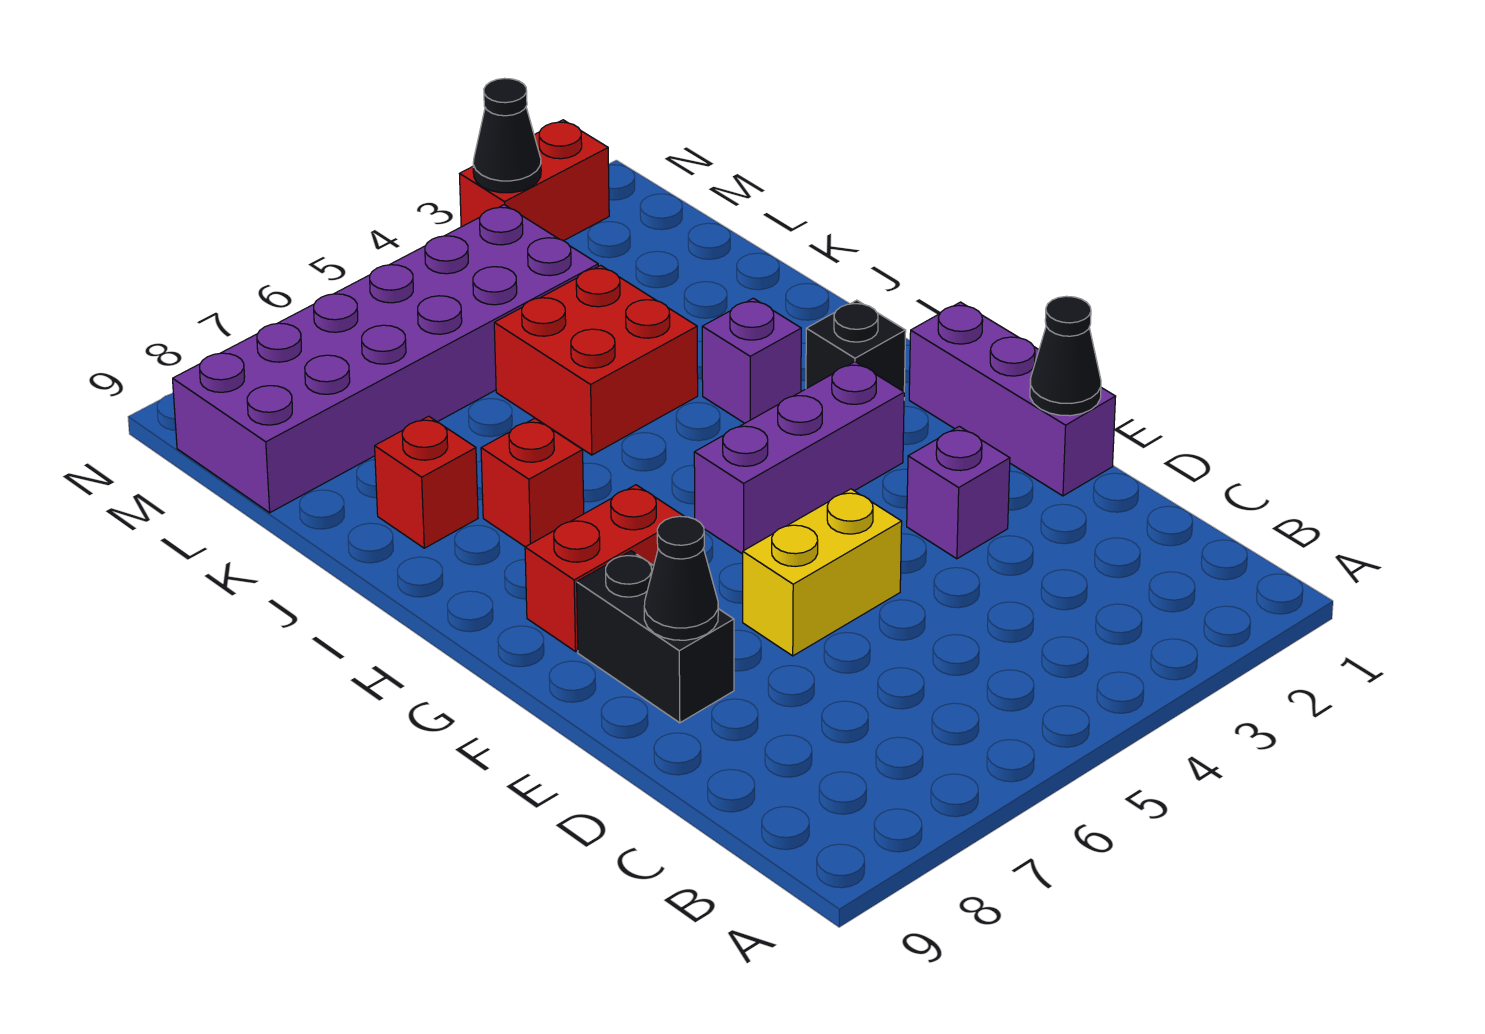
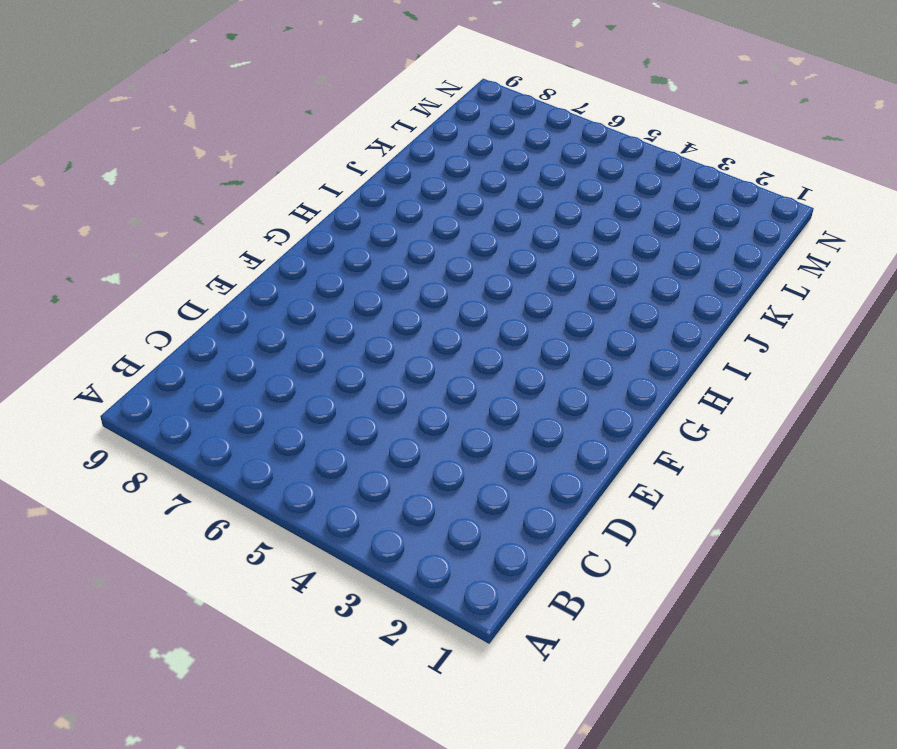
none -> purple 1x3 brick [909,302,1116,496]
none -> purple 1x1 brick [907,426,1010,559]
none -> yellow 1x2 brick [743,489,902,656]

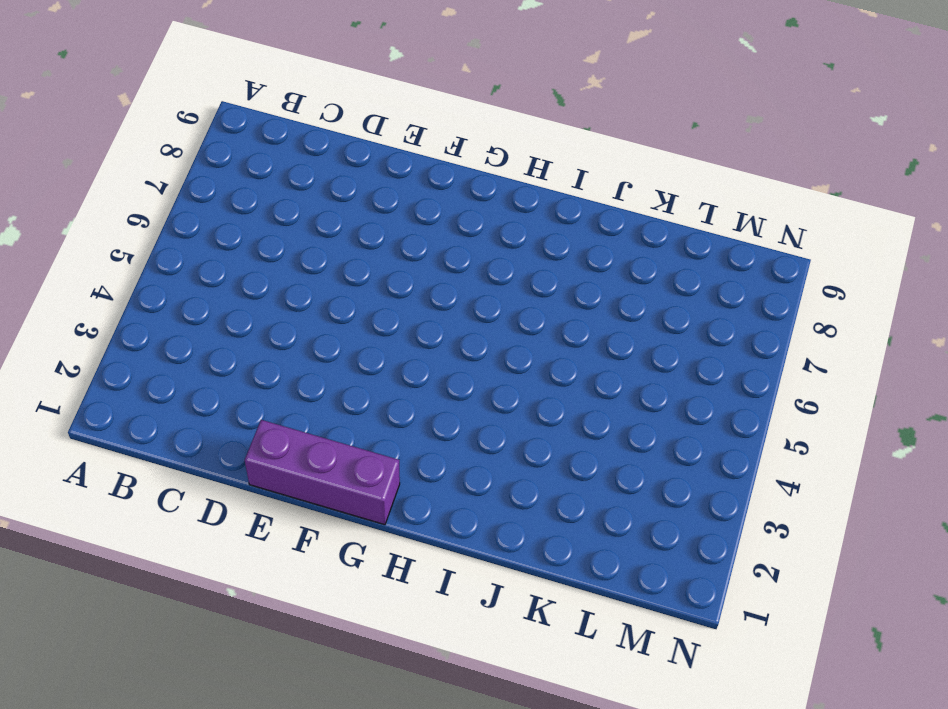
none -> purple 1x1 brick [907,426,1010,559]
none -> yellow 1x2 brick [743,489,902,656]
none -> black 1x2 brick [577,551,734,723]

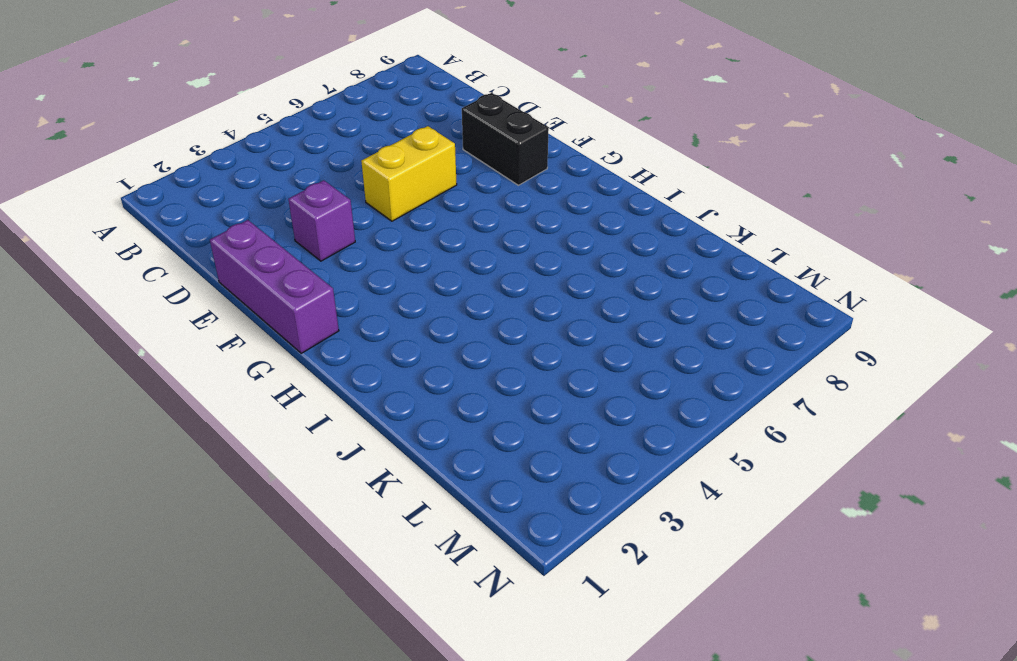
none -> purple 1x3 brick [694,362,904,554]
none -> red 1x2 brick [525,485,684,651]
none -> black 1x1 brick [806,300,906,392]

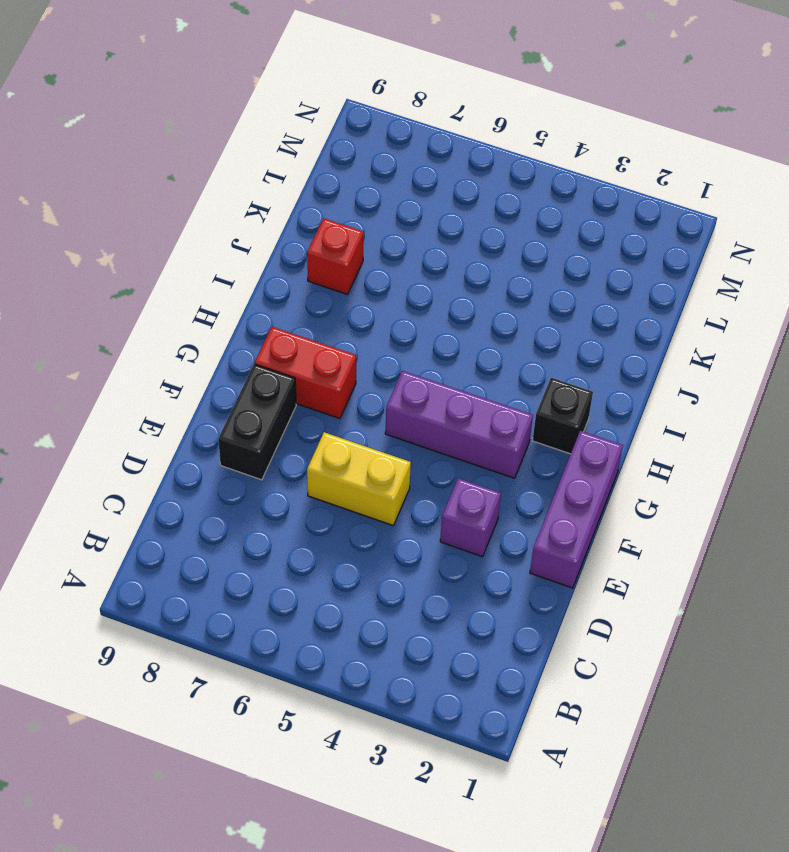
none -> purple 1x1 brick [702,298,801,423]
none -> red 1x1 brick [481,418,584,547]
none -> red 2x2 brick [494,265,698,455]

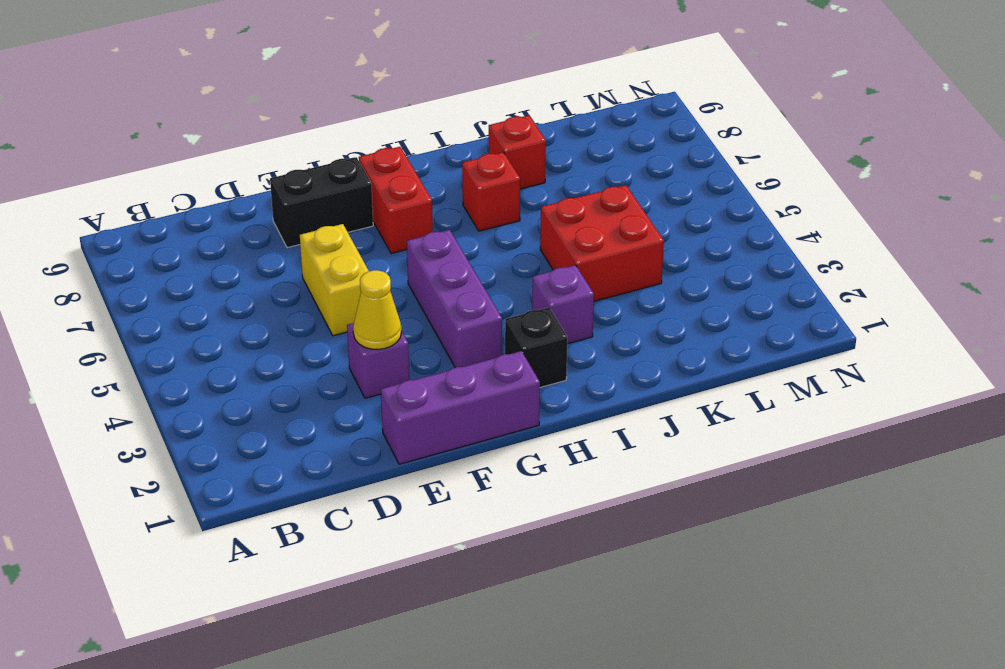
yellow 1x1 cone [353,270,401,350] -> none
none -> purple 2x6 brick [173,205,598,513]
none -> red 1x2 brick [460,120,609,241]
none -> black 1x1 cone [1030,296,1101,416]

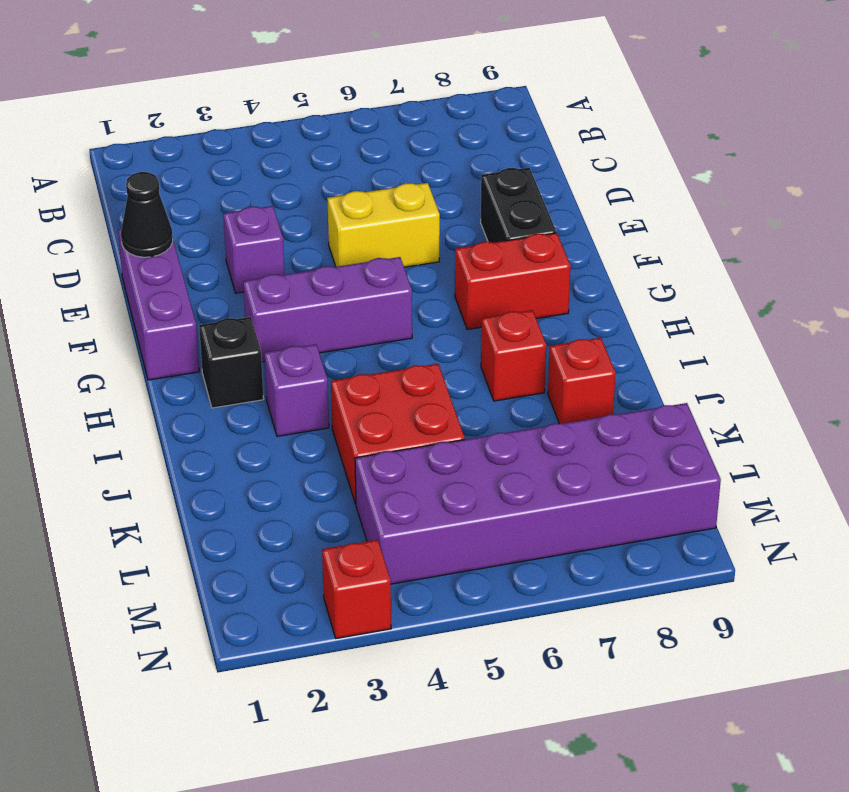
red 1x1 brick [322,540,391,638] -> red 1x2 brick [460,120,609,241]
none -> black 1x1 cone [644,516,718,640]
none -> black 1x1 cone [473,78,541,193]

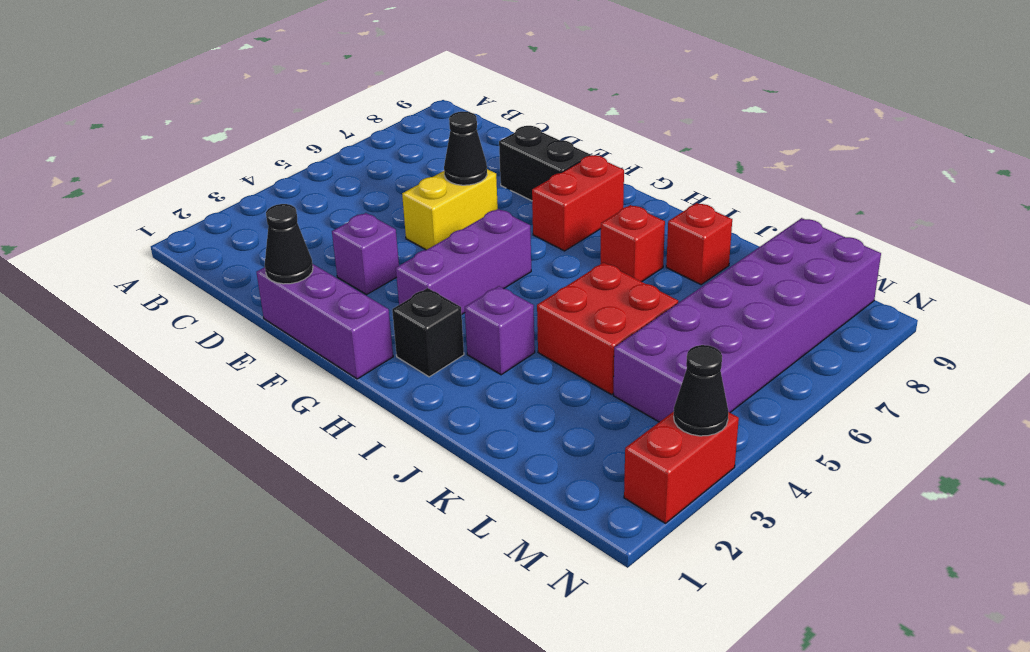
black 1x1 cone [444,112,487,185] -> black 1x1 cone moved to [644,516,718,640]

